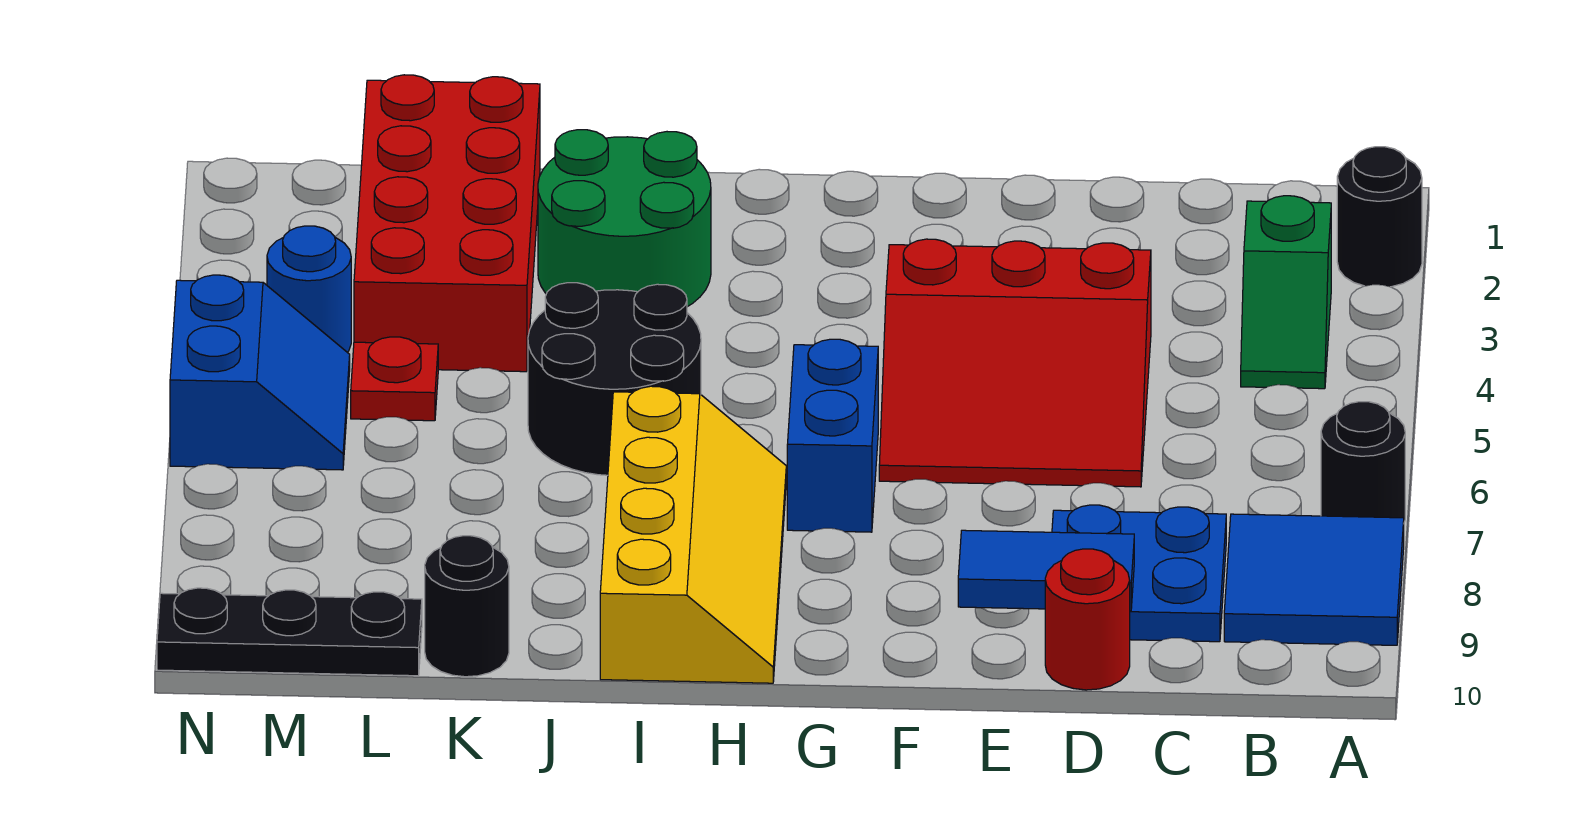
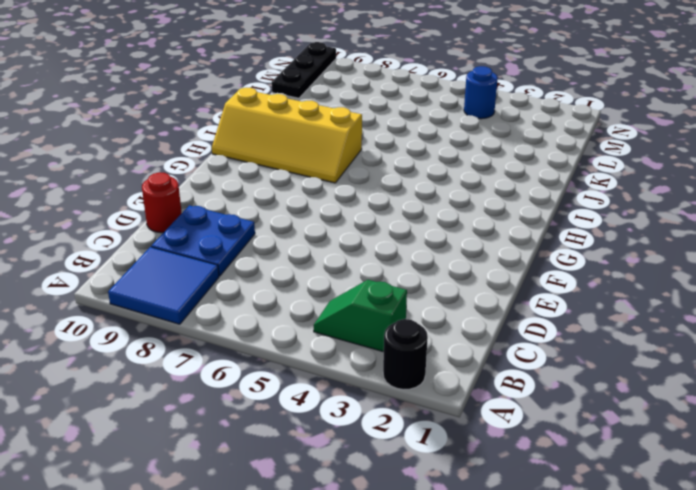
none -> black 1x1 round brick [1321,402,1405,522]
none -> red 3x3 slope [879,239,1151,487]
none -> blue 1x2 brick [787,339,878,532]

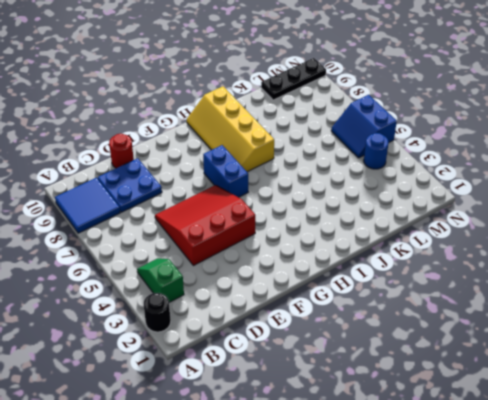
none -> black 1x1 round brick [1321,402,1405,522]
none -> green 2x2 round brick [538,130,711,307]
none -> black 2x2 round brick [528,283,701,475]

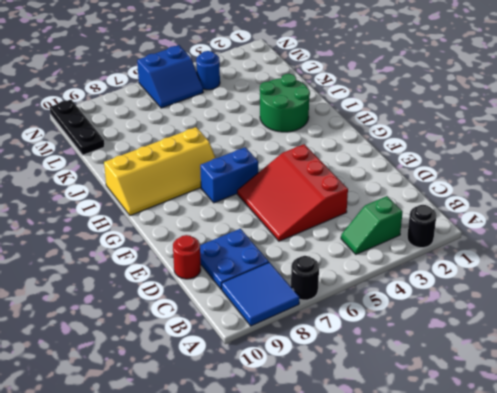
none -> black 2x2 round brick [528,283,701,475]
none -> red 2x4 brick [354,75,540,372]
none -> black 1x1 round brick [425,536,509,677]

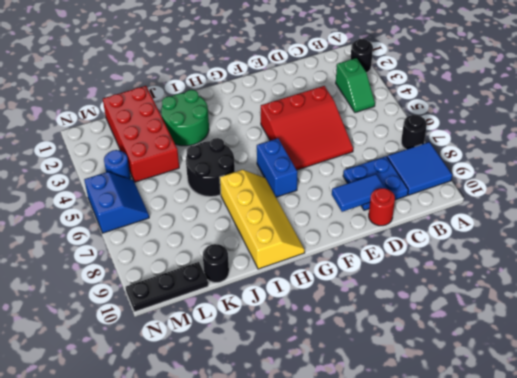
none -> red 1x1 plate [351,337,438,421]

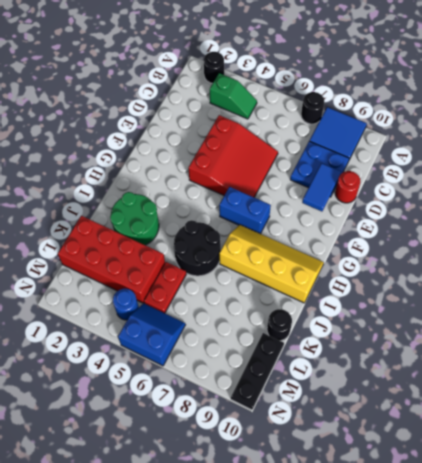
red 1x2 plate [144,262,186,313] -> red 1x1 plate [351,337,438,421]

